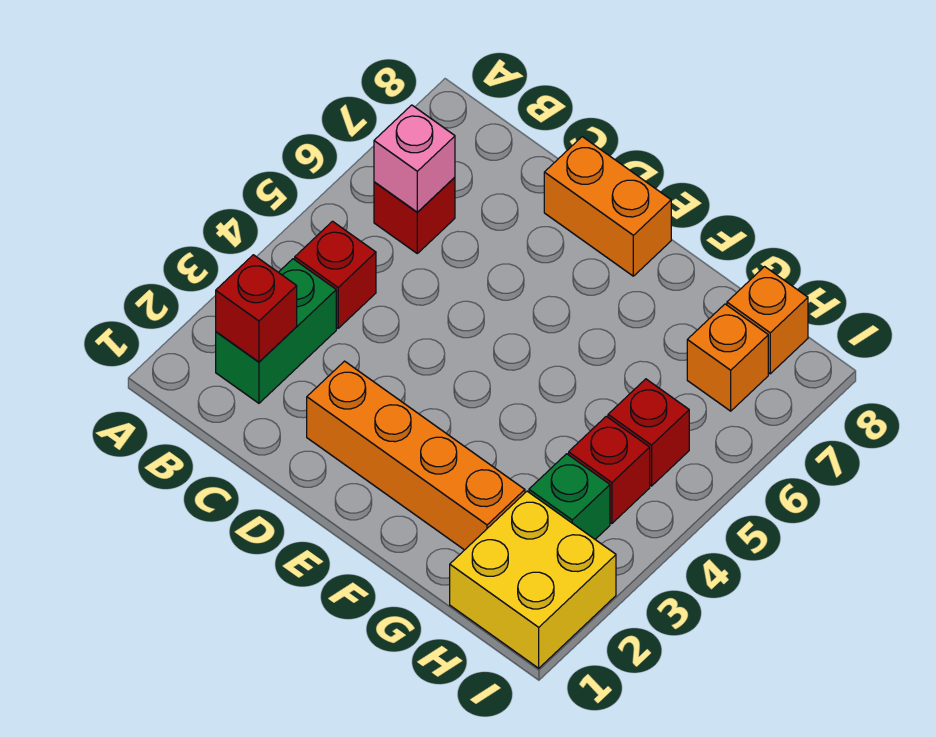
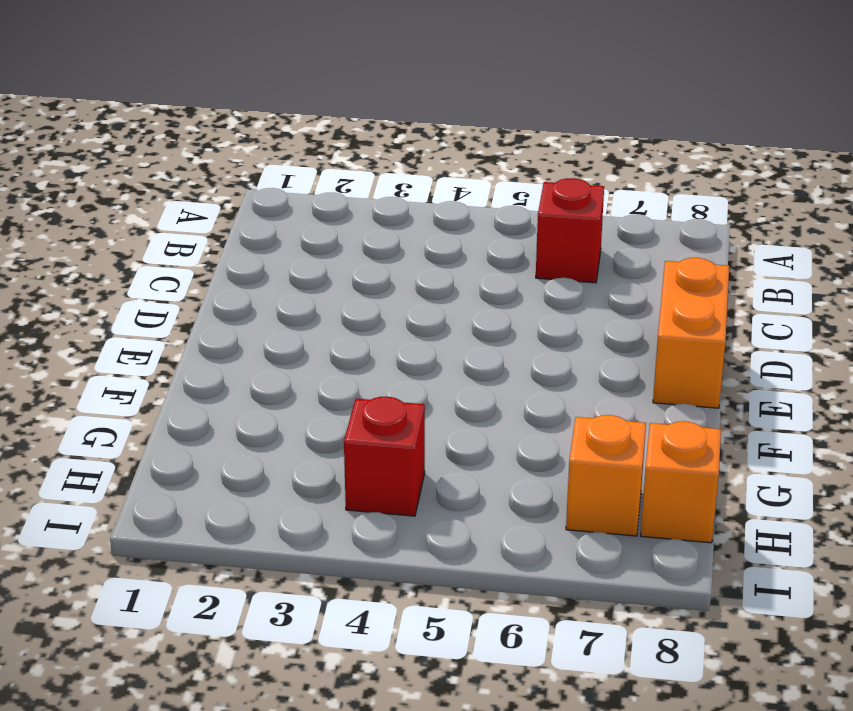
none -> green 1x2 brick [216,259,336,403]
none -> red 1x1 brick [295,221,376,328]
none -> orange 1x4 brick [307,361,525,550]

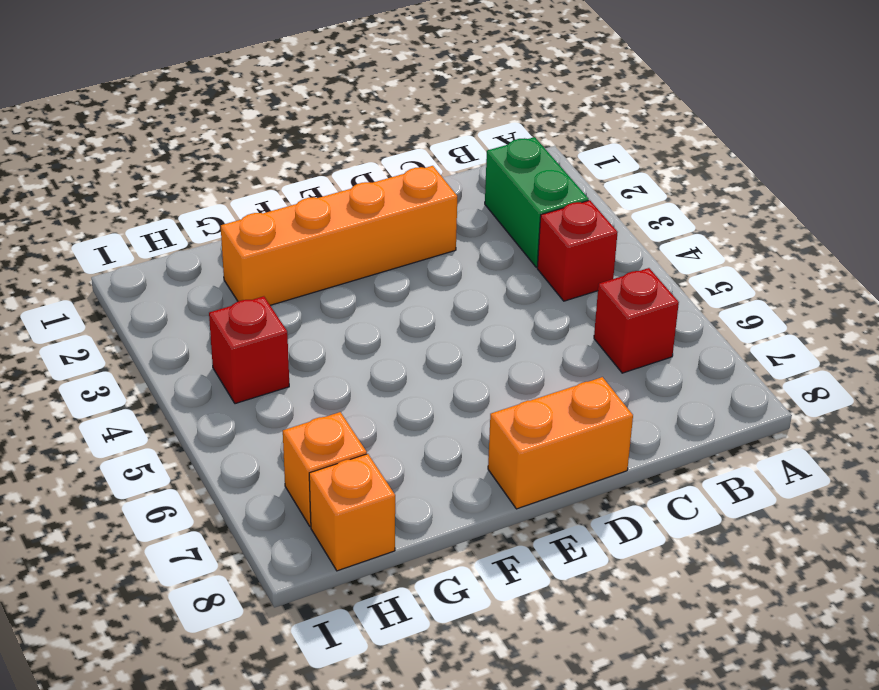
none -> yellow 2x2 brick [450,491,616,668]
none -> green 1x1 brick [529,454,610,539]
none -> red 1x1 brick [608,379,689,486]

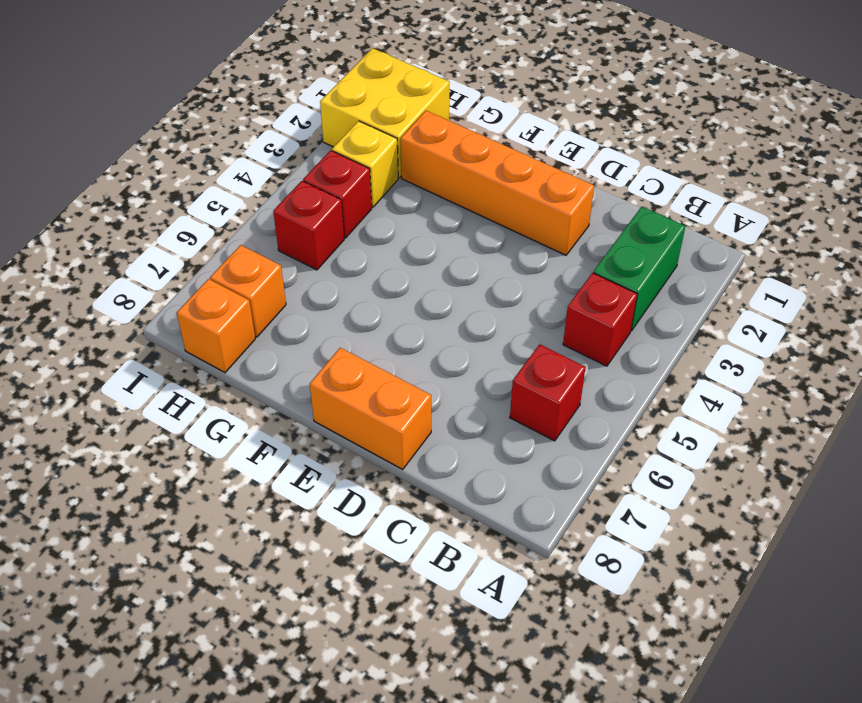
yellow 1x1 brick [332,121,398,207] -> green 1x1 brick [529,454,610,539]
none -> red 1x1 brick [216,255,297,362]
none -> pink 1x1 brick [374,105,455,212]

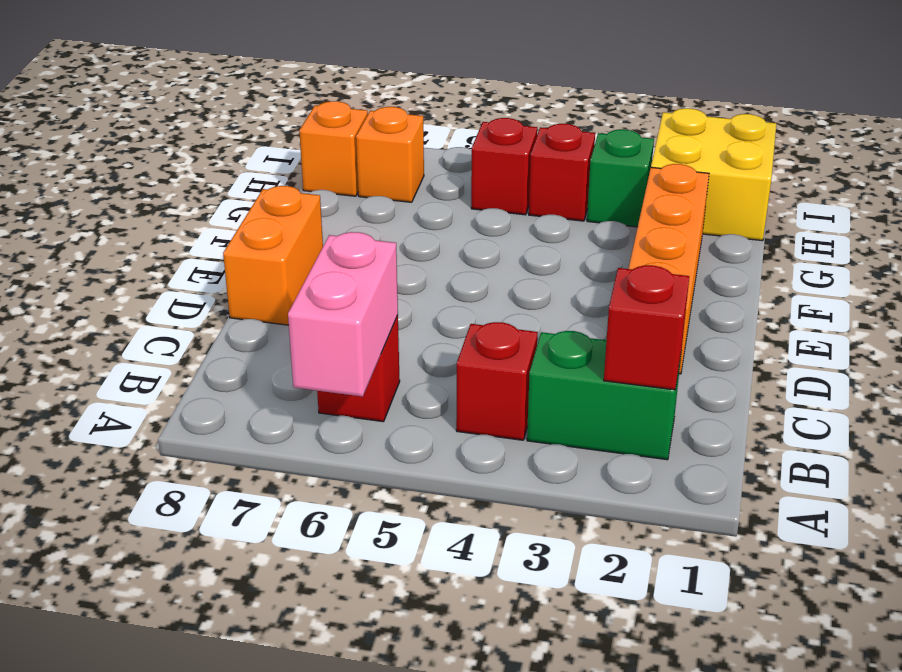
pink 1x2 brick [288,232,398,397] -> pink 1x1 brick [374,105,455,212]

